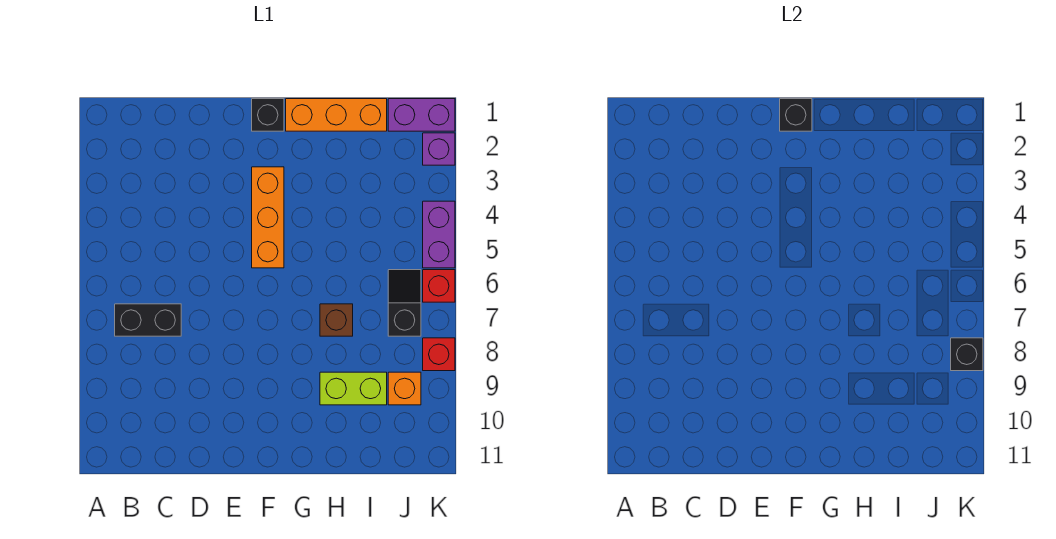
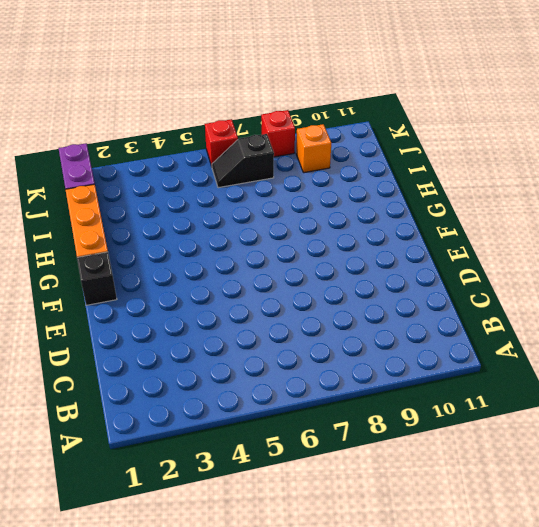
none -> black 1x2 brick [115,304,181,336]
none -> orange 1x3 brick [252,167,284,268]
none -> brown 1x1 brick [320,304,353,336]

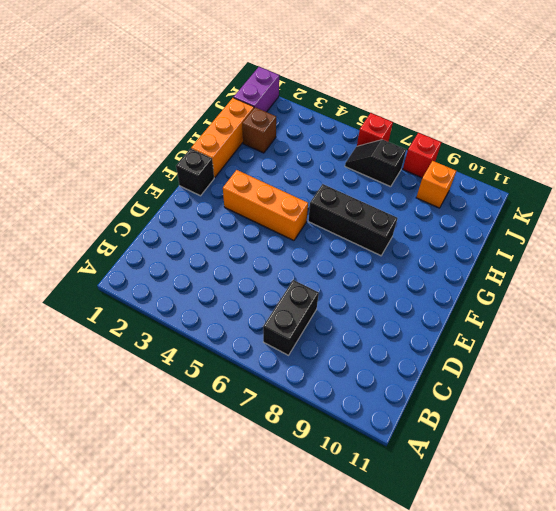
black 1x3 brick [308,184,397,256] -> none
brown 1x1 brick [242,107,276,153] -> brown 1x1 brick moved to [320,304,353,336]
none -> lime 1x2 brick [320,372,387,405]
none -> purple 1x1 brick [423,133,455,165]
none -> purple 1x2 brick [423,201,455,268]

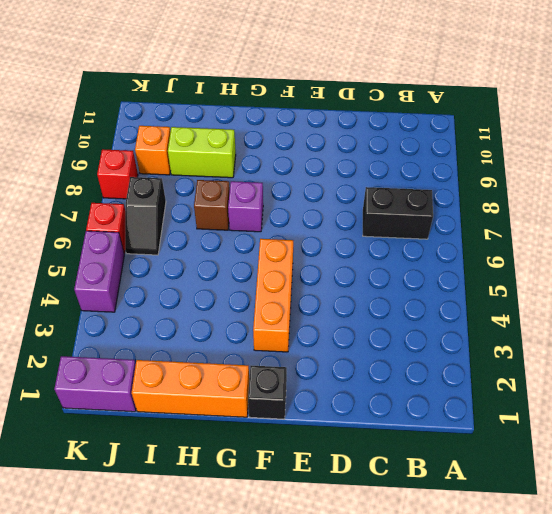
purple 1x1 brick [228,181,263,232] -> purple 1x1 brick moved to [423,133,455,165]
none -> black 1x1 brick [780,99,812,131]
none -> black 1x1 brick [951,338,983,371]

